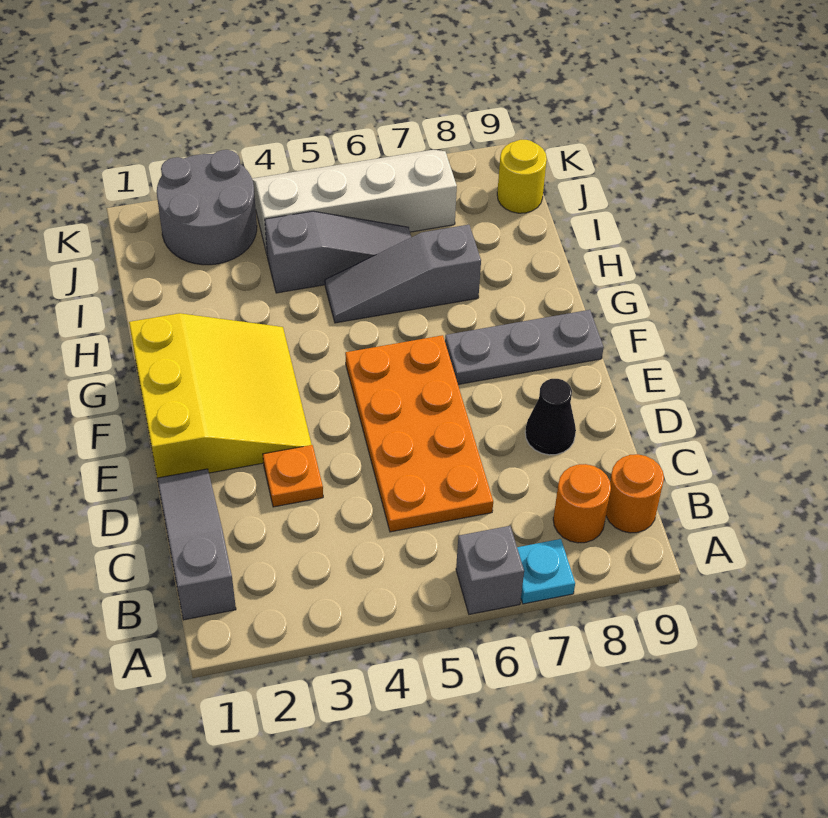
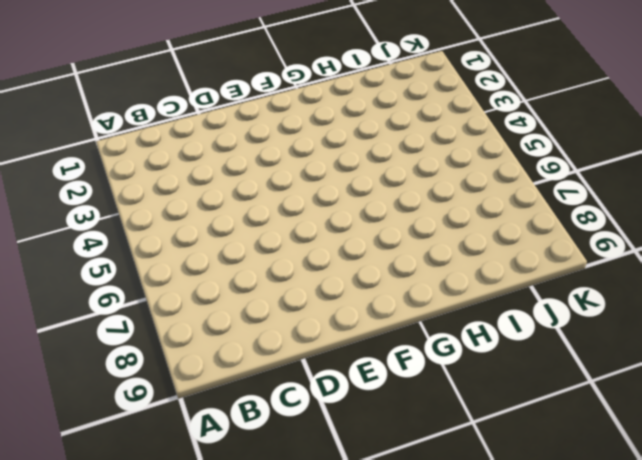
none -> grey 1x1 brick [456,526,524,614]
none -> cyan 1x1 plate [517,539,575,604]
none -> grey 1x3 slope [157,469,236,620]

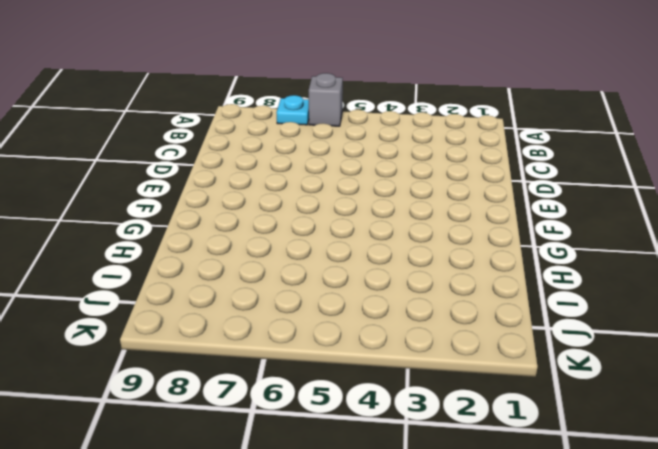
none -> grey 1x3 slope [157,469,236,620]
none -> orange 1x1 round brick [553,464,611,543]
none -> orange 1x1 round brick [606,454,664,533]

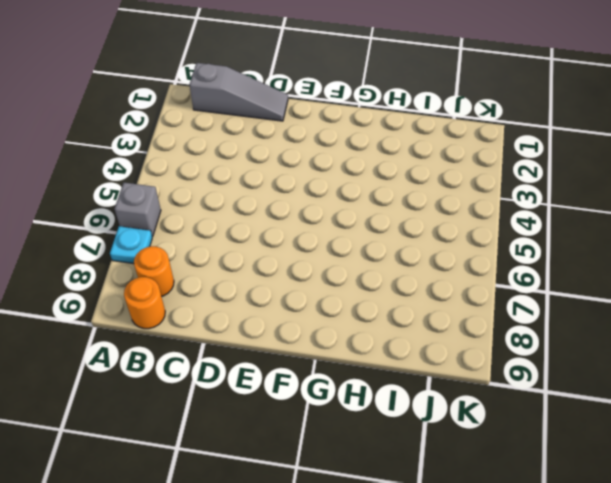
none -> orange 2x4 plate [345,335,493,532]
none -> orange 1x1 plate [263,445,323,507]
none -> black 1x1 cone [525,379,576,455]

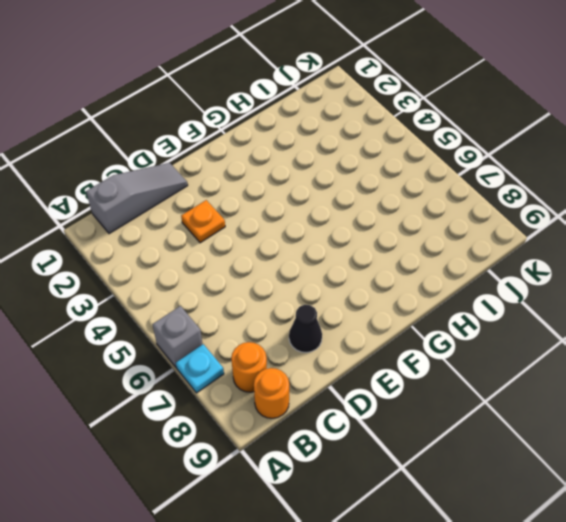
none -> orange 2x4 plate [345,335,493,532]
none -> yellow 3x3 slope [129,313,312,478]
none -> grey 1x3 plate [445,310,604,384]

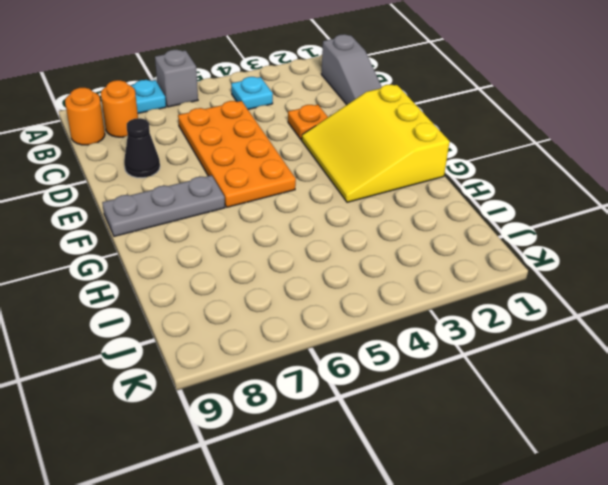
cyan 1x1 plate [231,77,273,109] -> none
none -> grey 1x3 slope [325,225,481,323]
none -> grey 1x3 slope [265,211,411,293]
none -> grey 2x2 round brick [157,150,257,265]

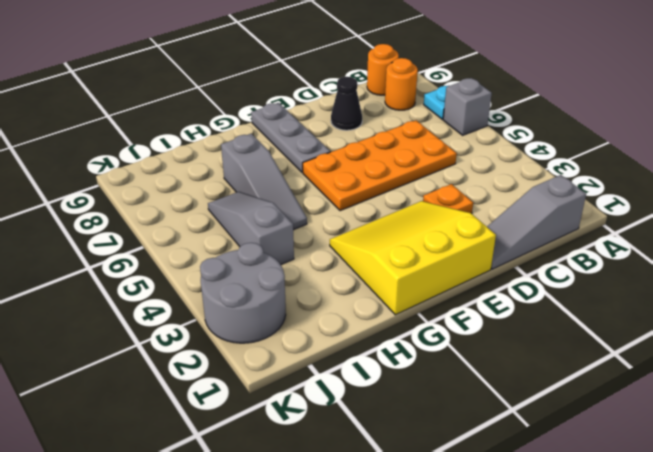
none -> white 2x4 slope [252,150,457,254]
none -> yellow 1x1 round brick [497,140,547,213]

